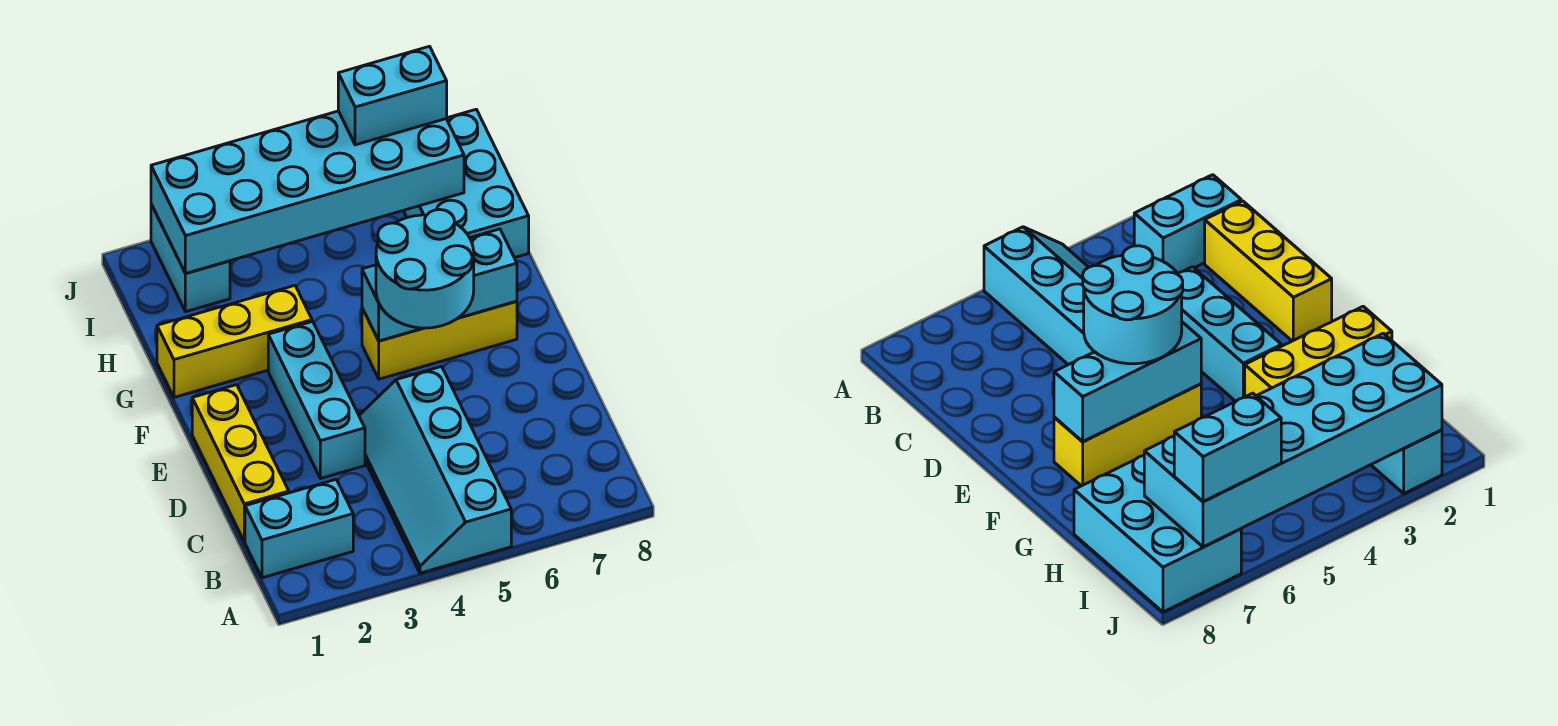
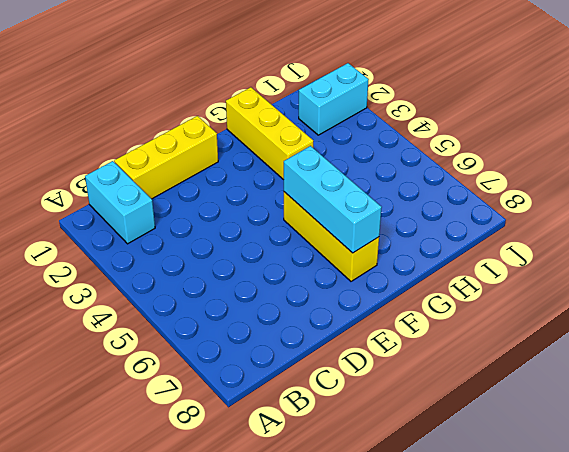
none -> cyan 2x4 slope [359,367,511,573]
none -> cyan 1x3 brick [268,321,365,479]
none -> cyan 2x3 brick [403,109,529,258]

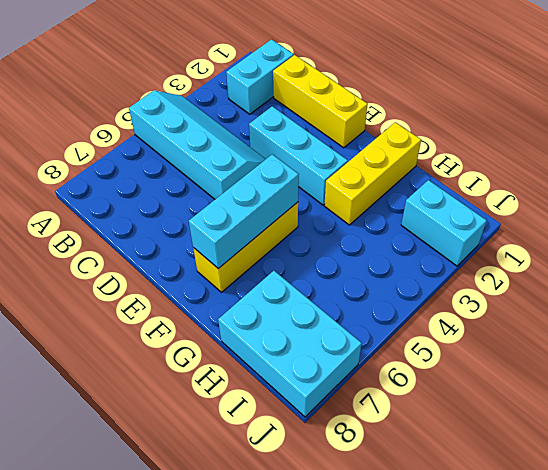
none -> cyan 2x6 brick [151,111,464,273]
none -> cyan 2x2 round brick [376,209,474,328]
none -> cyan 1x2 brick [338,46,447,145]

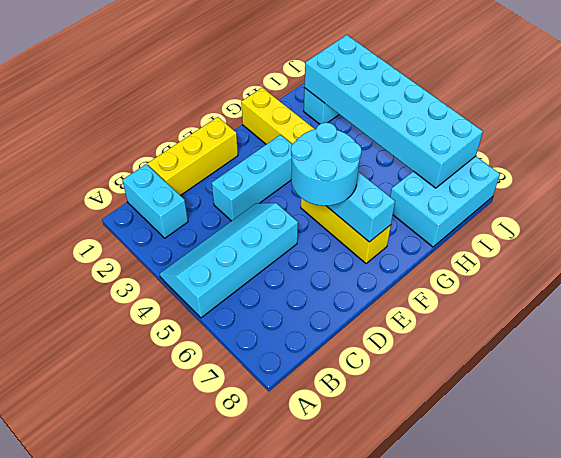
none -> cyan 1x2 brick [338,46,447,145]

